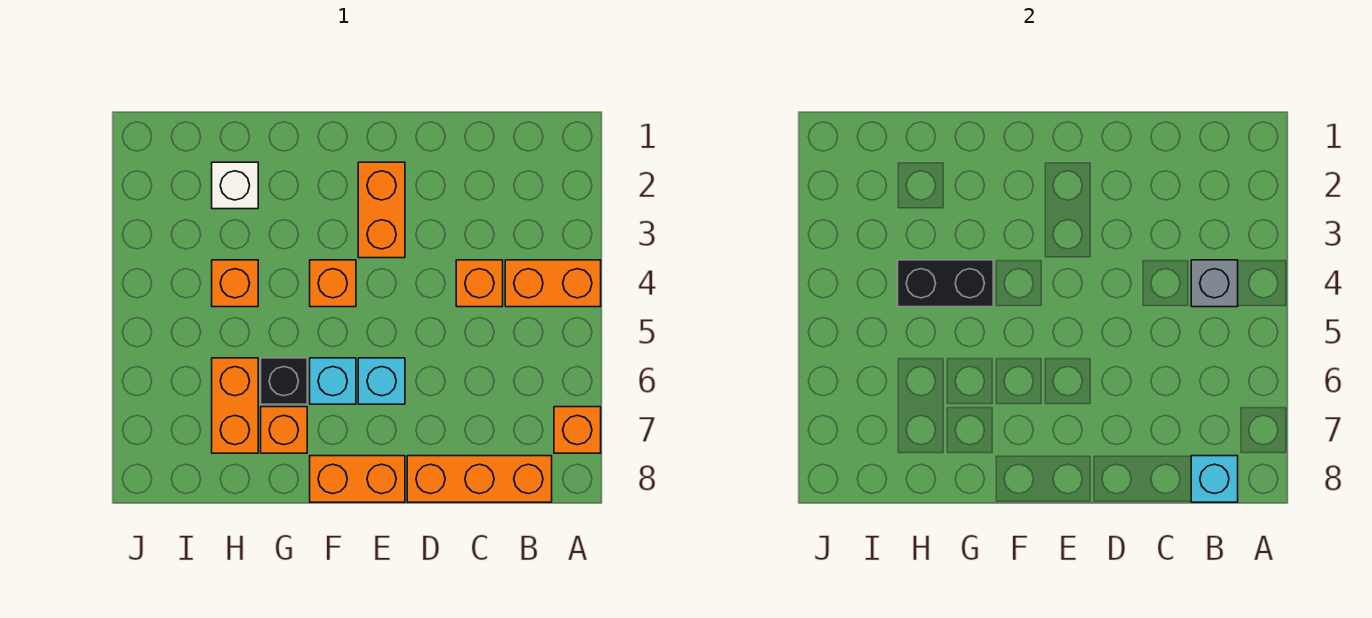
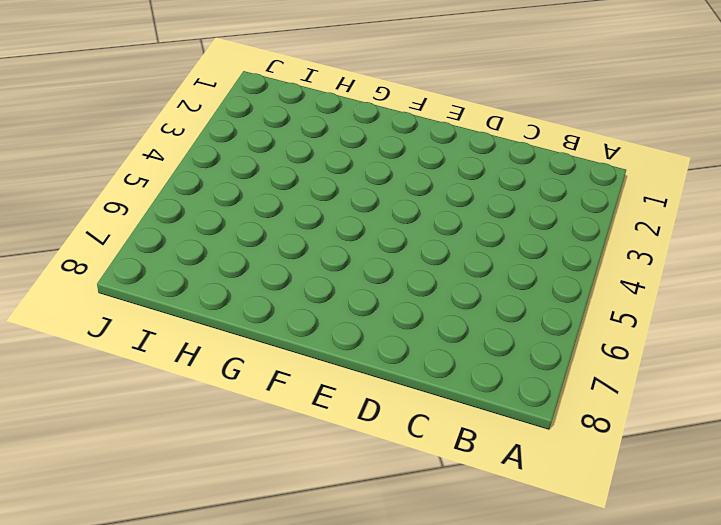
none -> orange 1x2 brick [505,260,601,307]
none -> orange 1x1 brick [554,407,601,453]
none -> orange 1x3 brick [407,456,552,502]

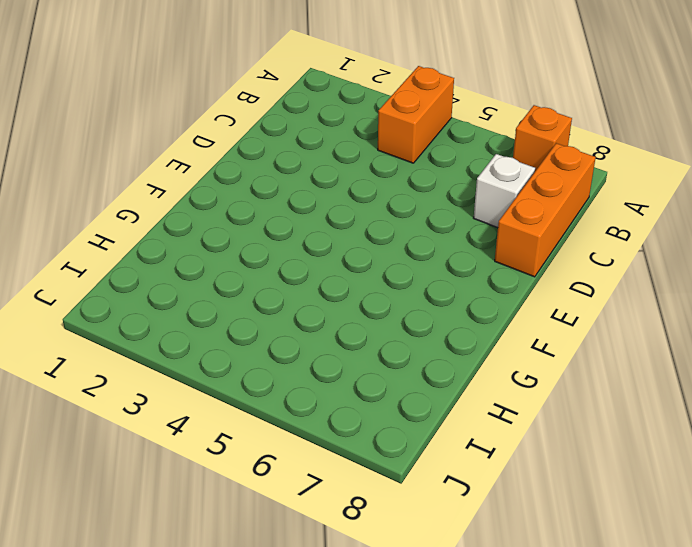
white 1x1 brick [474,154,535,228] -> white 1x1 brick moved to [212,162,258,209]
none -> orange 1x1 brick [456,260,503,307]
none -> orange 1x2 brick [358,162,405,258]
none -> cyan 1x1 brick [358,358,405,404]

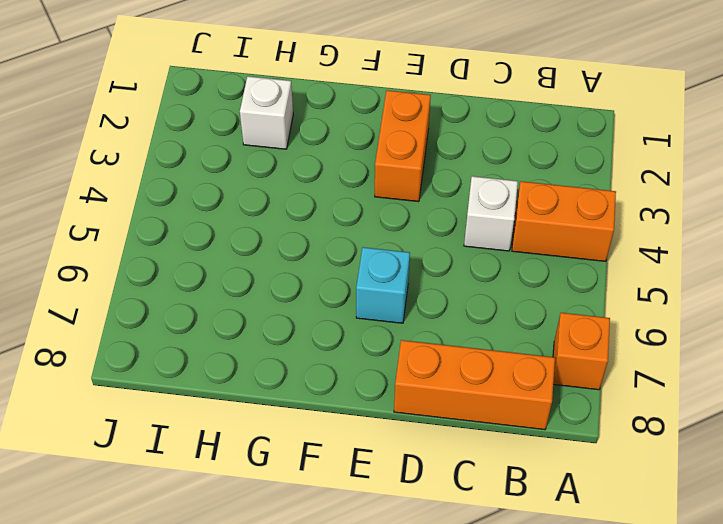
white 1x1 brick [464,176,518,251] -> orange 1x1 brick [456,260,503,307]
none -> orange 1x2 brick [310,456,405,502]
none -> orange 1x1 brick [310,260,356,307]
none -> cyan 1x1 brick [310,358,356,404]

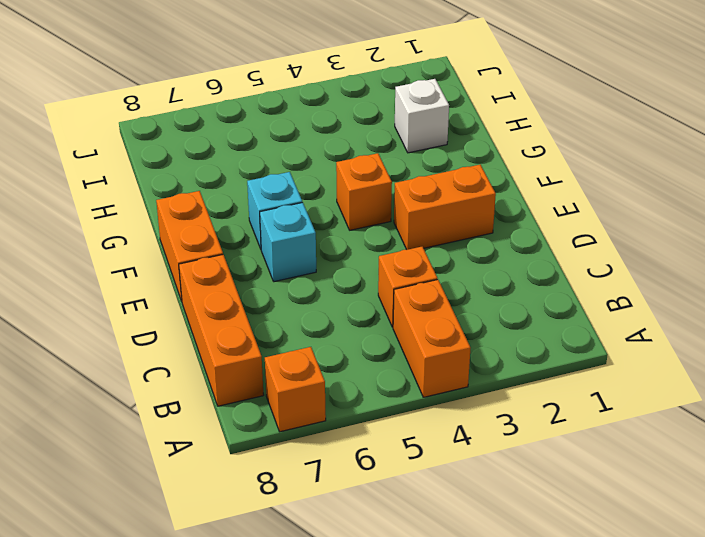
none -> black 1x1 brick [261,358,307,404]
none -> orange 1x1 brick [261,407,307,453]
none -> orange 1x1 brick [212,260,258,307]

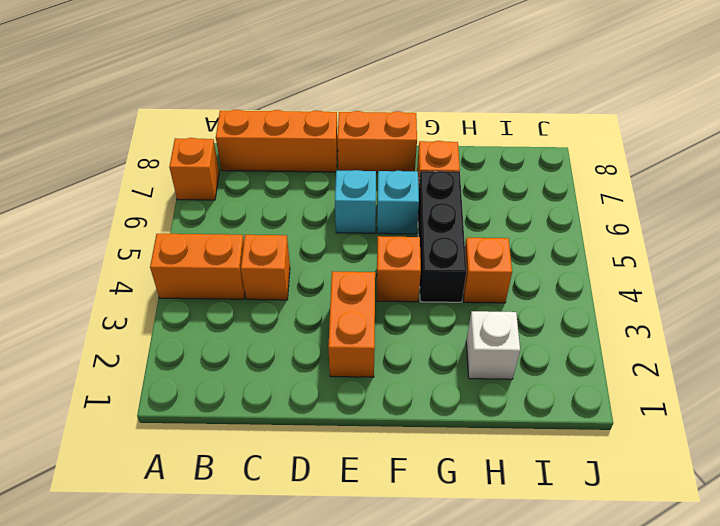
black 1x3 brick [418,171,467,302] -> black 1x1 brick [261,358,307,404]
none -> orange 1x2 brick [212,358,258,453]
none -> grey 1x1 brick [1191,260,1238,307]
none -> cyan 1x1 brick [1191,456,1238,502]

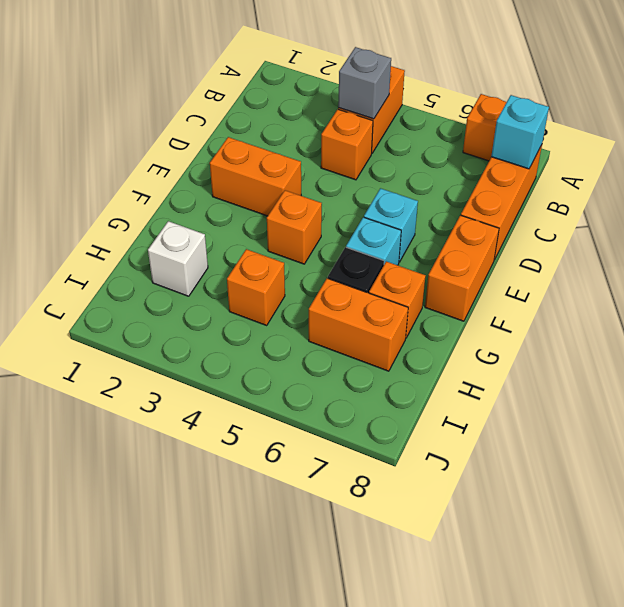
none -> black 1x2 brick [898,260,993,307]

